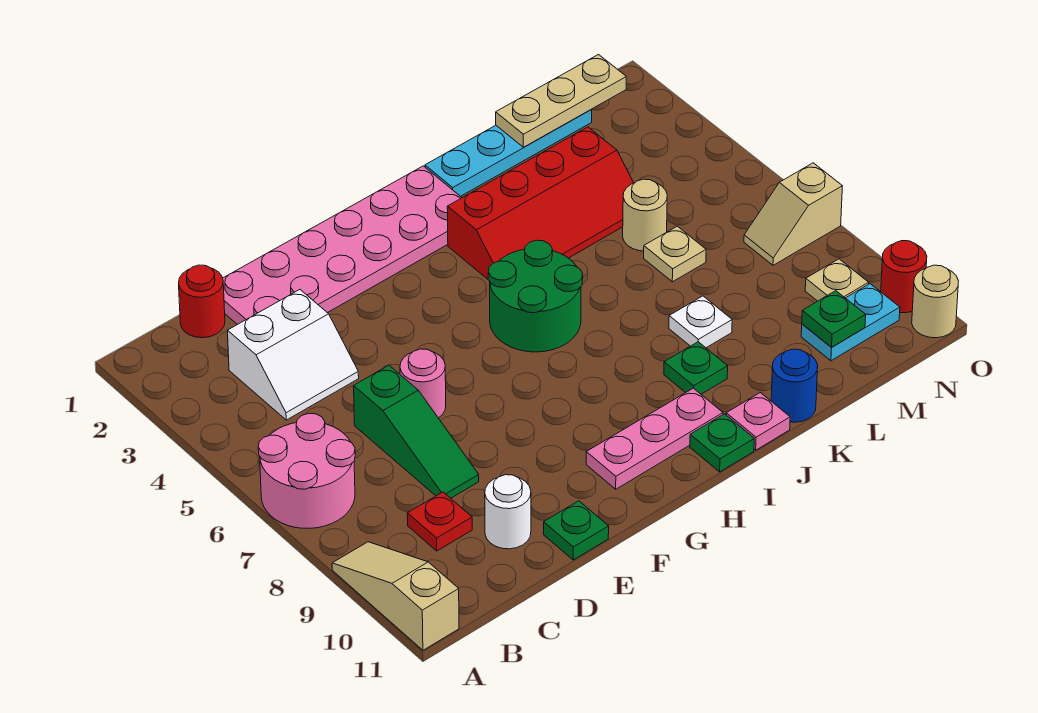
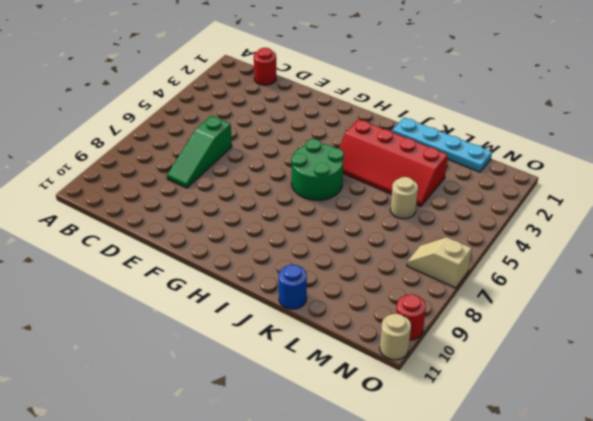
none -> pink 2x2 round brick [258,413,355,528]
none -> tan 1x3 slope [332,542,459,650]
none -> white 2x2 slope [228,290,359,420]

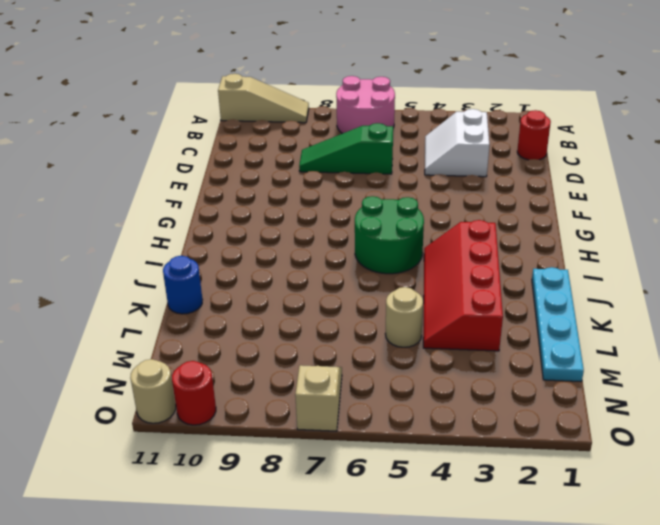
none -> red 1x1 plate [407,492,472,551]
none -> pink 2x6 plate [223,166,462,325]
none -> white 1x1 round brick [485,475,531,549]

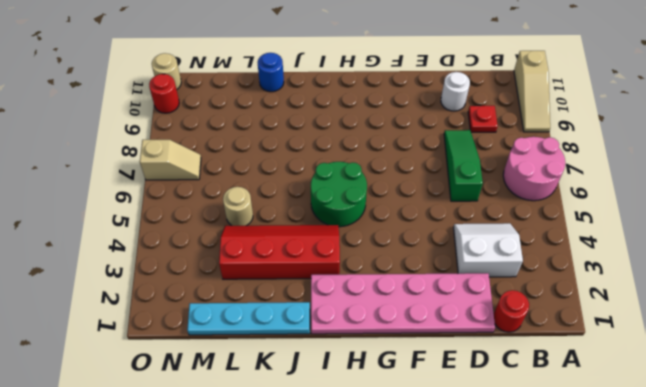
none -> pink 1x1 round brick [400,349,446,418]
none -> green 1x1 plate [544,501,609,560]
none -> pink 1x3 plate [586,388,723,489]

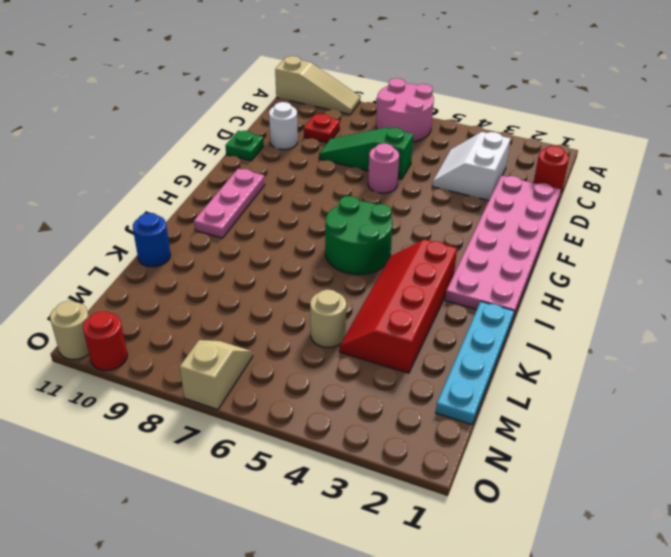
none -> green 1x1 plate [690,414,754,472]
none -> green 1x1 plate [664,342,728,394]
none -> pink 1x1 plate [726,393,790,450]

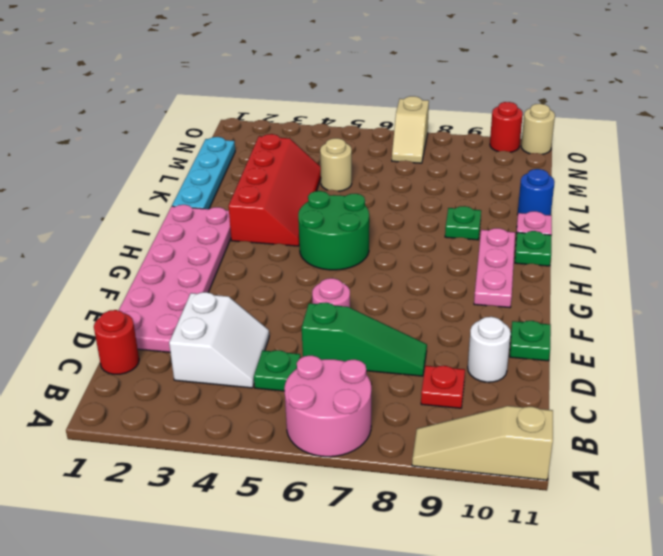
green 1x1 plate [254,350,301,391] -> green 1x1 plate moved to [802,291,866,347]
none -> white 1x1 plate [669,296,732,348]
none -> tan 1x1 plate [644,226,706,282]
none -> cyan 1x2 plate [801,284,900,361]

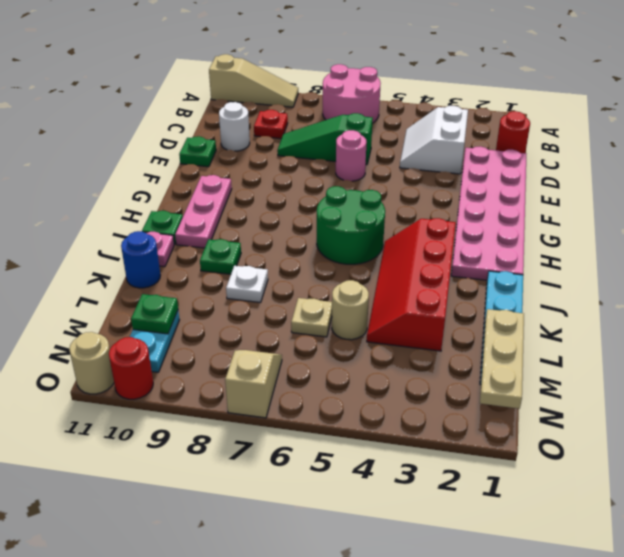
none -> tan 1x1 plate [805,259,869,301]

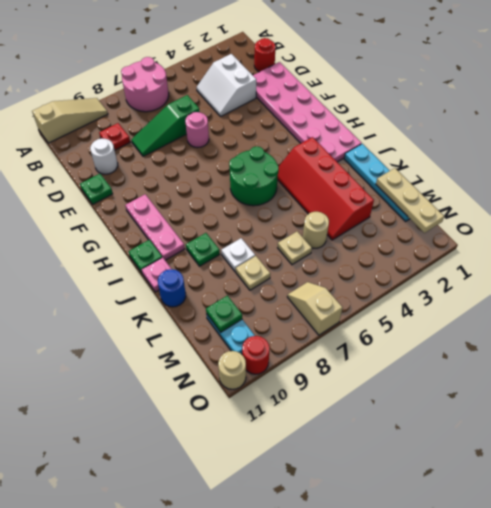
tan 1x1 plate [236,256,270,290] -> tan 1x1 plate moved to [805,259,869,301]

